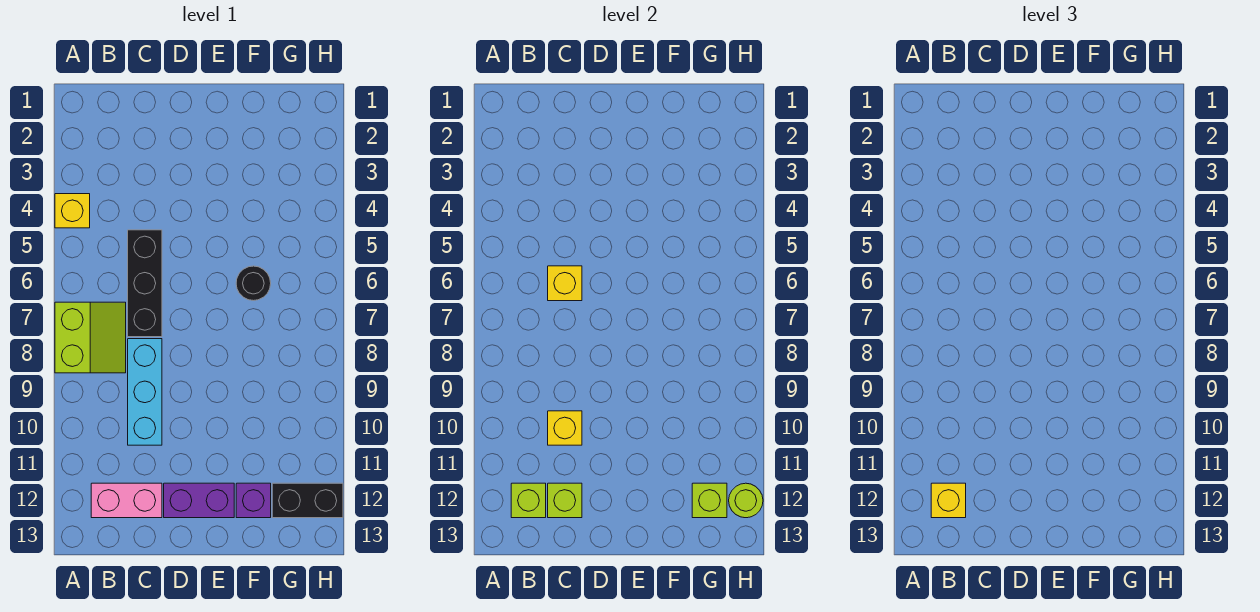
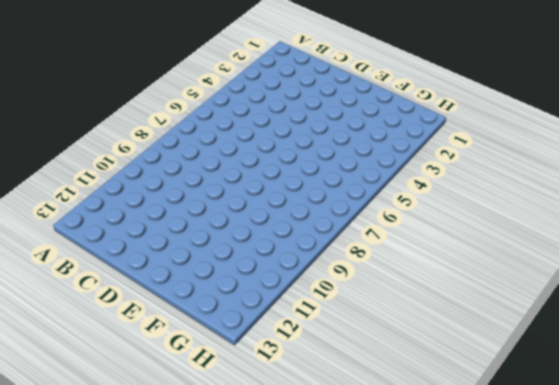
none -> yellow 1x1 brick [55,194,90,228]
none -> lime 2x2 slope [55,302,126,373]
none -> pink 1x2 brick [91,483,162,518]

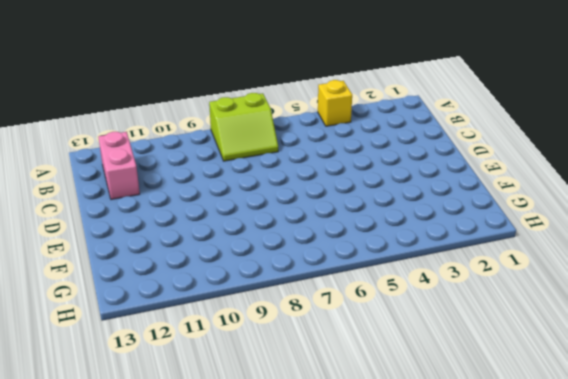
none -> black 1x3 brick [128,230,162,337]
none -> cyan 1x3 brick [128,339,162,445]
none -> purple 1x2 brick [164,483,234,518]

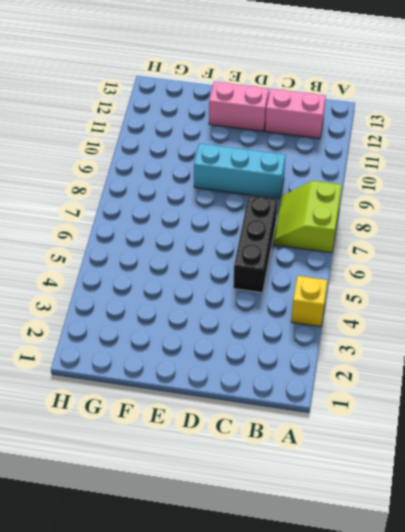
cyan 1x3 brick [194,144,286,199] -> cyan 1x3 brick turned to [128,339,162,445]
pink 1x2 brick [209,82,269,131] -> purple 1x2 brick [164,483,234,518]
none -> black 1x1 round brick [236,266,271,301]
none -> purple 1x1 brick [236,483,271,518]
none -> black 1x2 brick [272,483,343,518]

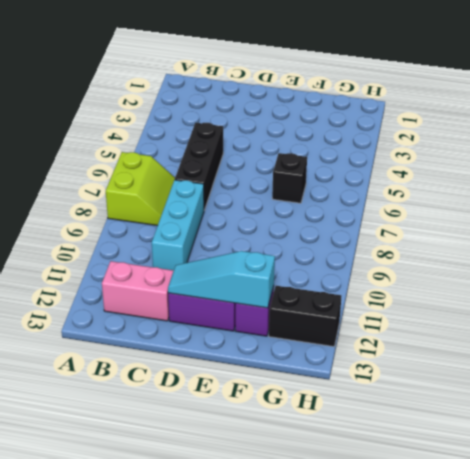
cyan 1x3 slope [168,251,275,308] -> none
black 1x1 brick [272,153,307,203] -> black 1x1 round brick [236,266,271,301]
none -> yellow 1x1 brick [55,194,90,228]
none -> lime 1x1 brick [511,483,546,518]
none -> yellow 1x1 brick [548,266,582,301]

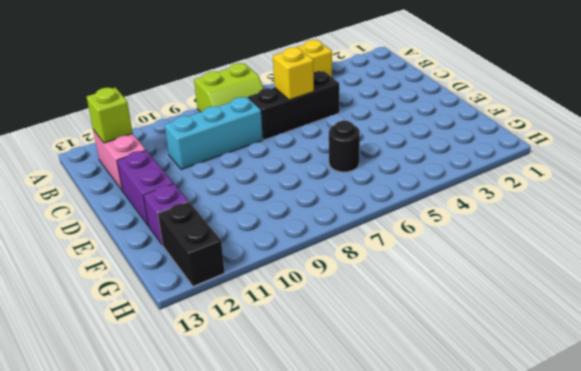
none -> yellow 1x1 brick [548,411,582,445]
none -> lime 1x1 brick [548,483,582,518]
none -> lime 1x1 brick [692,483,727,518]

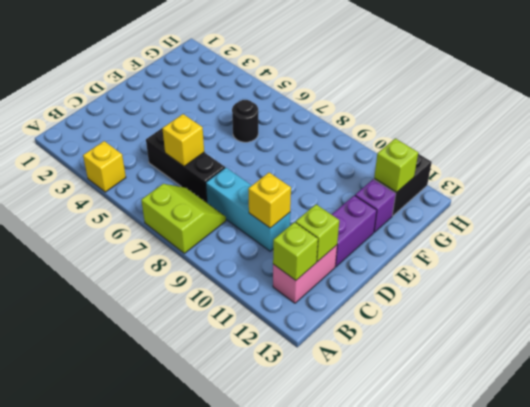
none -> lime 1x1 round brick [729,483,763,518]
none -> yellow 1x1 brick [931,483,966,518]

